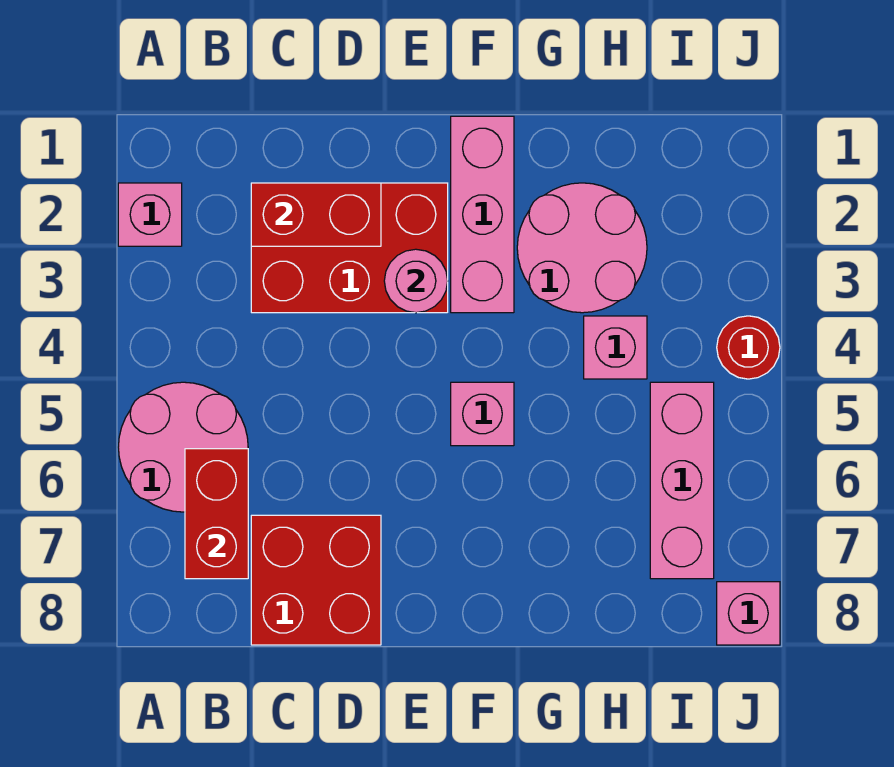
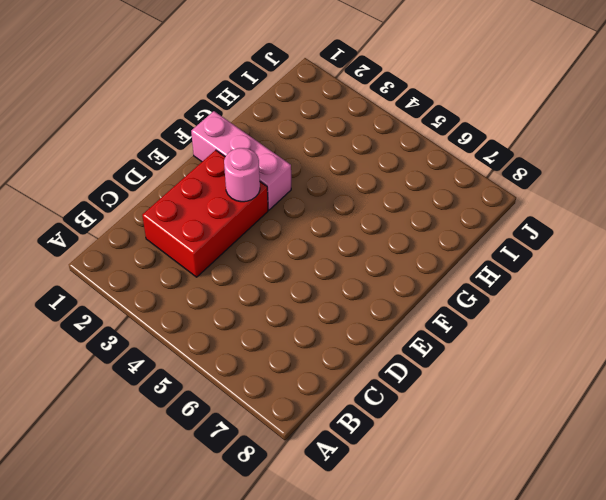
none -> pink 1x1 brick [118,183,182,246]
none -> pink 2x2 round brick [118,382,248,512]
none -> red 2x2 brick [251,515,381,645]

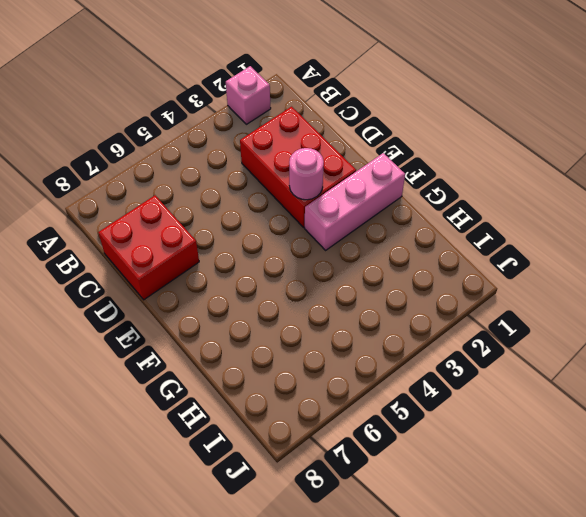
none -> pink 2x2 round brick [118,382,248,512]
none -> pink 1x1 brick [451,382,514,446]
none -> pink 2x2 round brick [517,183,647,313]

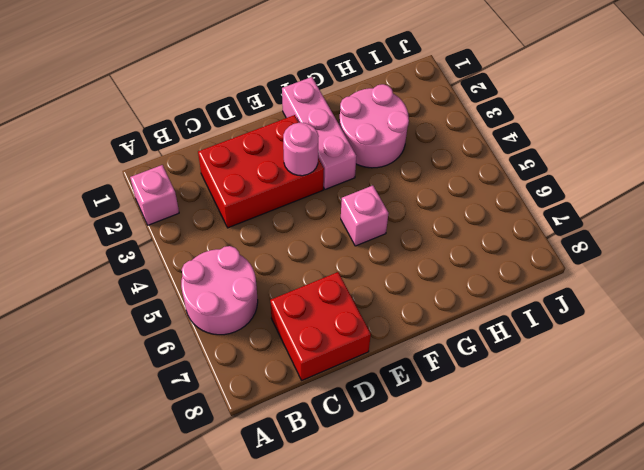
none -> pink 1x1 brick [584,316,647,379]
none -> pink 1x3 brick [650,382,714,579]
none -> red 1x1 round brick [717,316,780,379]

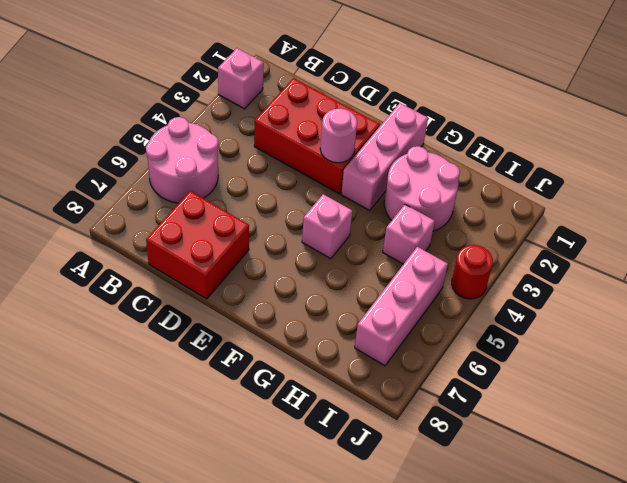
none -> pink 1x1 brick [717,582,780,645]
none -> red 1x2 brick [185,449,248,579]
none -> red 1x2 brick [251,183,381,246]

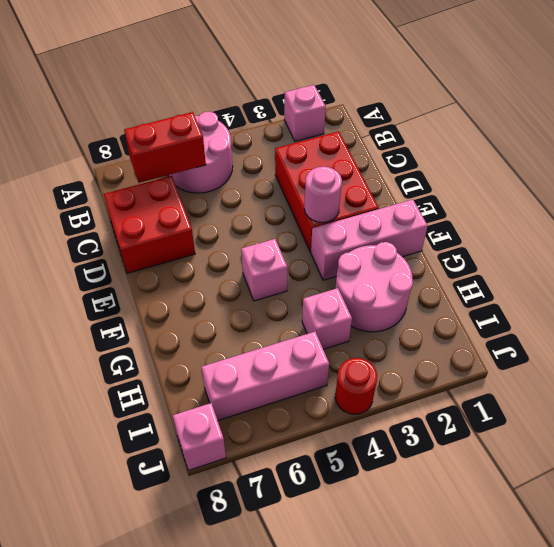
none -> red 1x2 brick [251,183,381,246]

